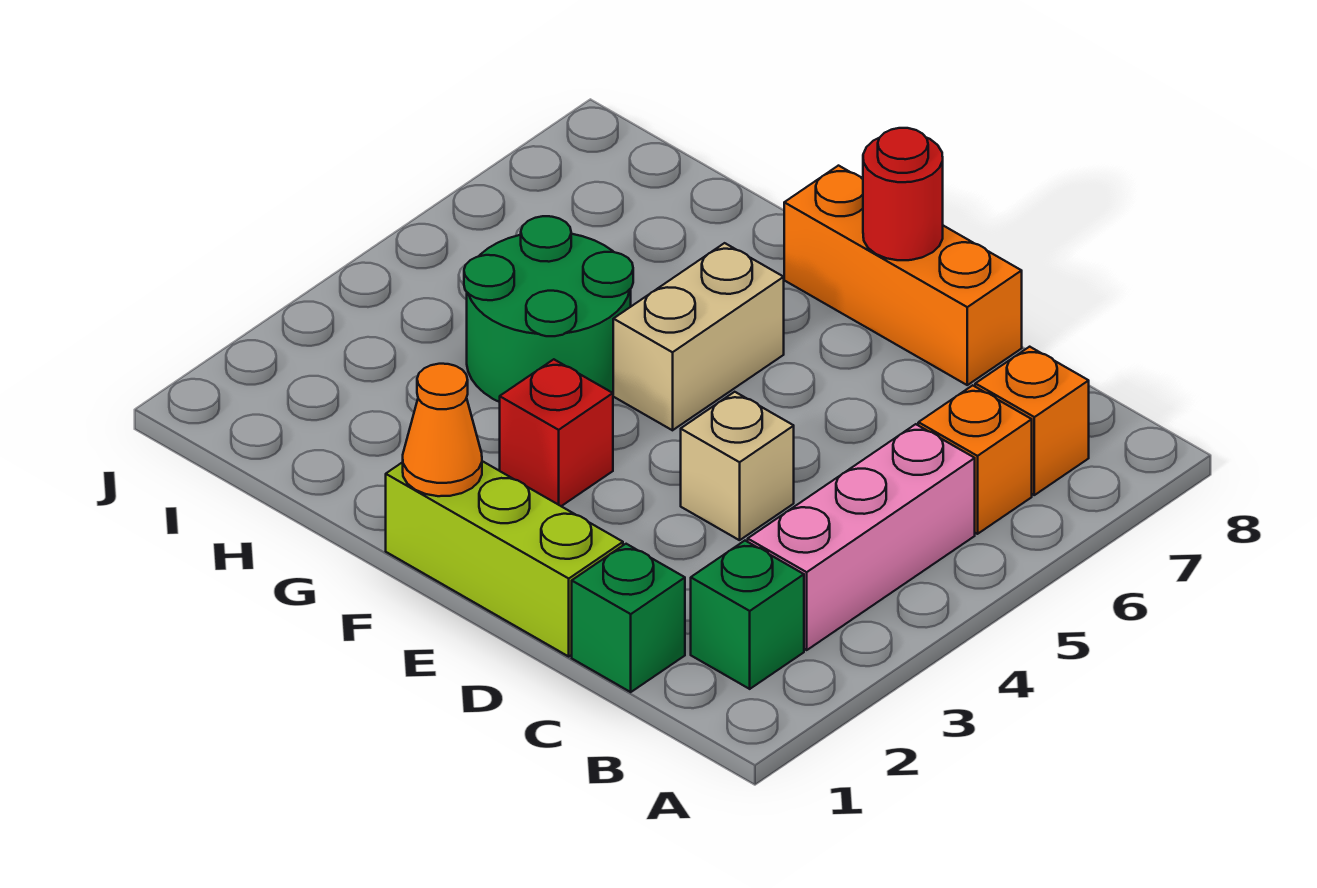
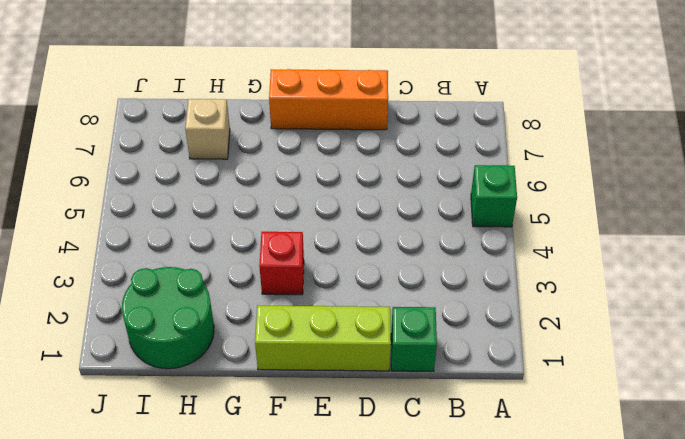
green 1x1 brick [471,165,517,227] -> green 1x1 brick moved to [691,541,804,689]
green 2x2 round brick [122,267,214,369] -> green 2x2 round brick moved to [464,216,633,402]
tan 1x1 brick [185,99,230,159] -> tan 1x1 brick moved to [681,392,794,540]
none -> pink 1x3 brick [748,424,975,650]
none -> orange 1x1 brick [918,385,1032,534]
none -> orange 1x1 brick [975,347,1089,495]

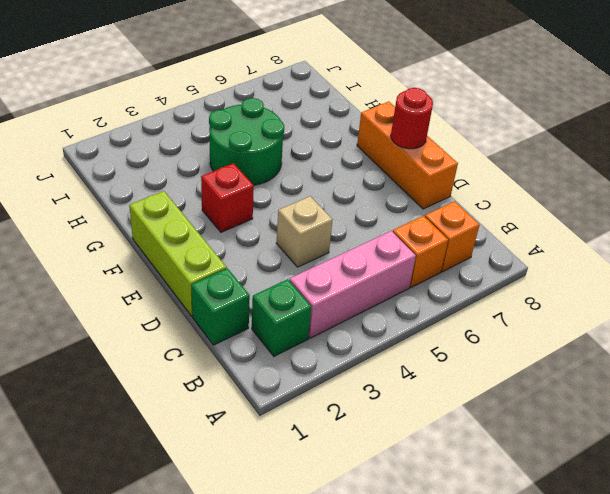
none -> tan 1x2 brick [613,243,784,430]
none -> orange 1x1 cone [403,364,482,496]

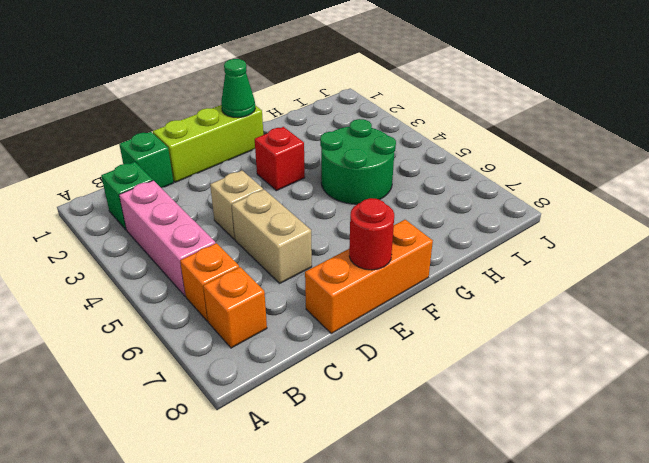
tan 1x2 brick [232,190,312,283] -> tan 1x2 brick moved to [613,243,784,430]
green 1x1 cone [221,59,255,118] -> orange 1x1 cone [403,364,482,496]

